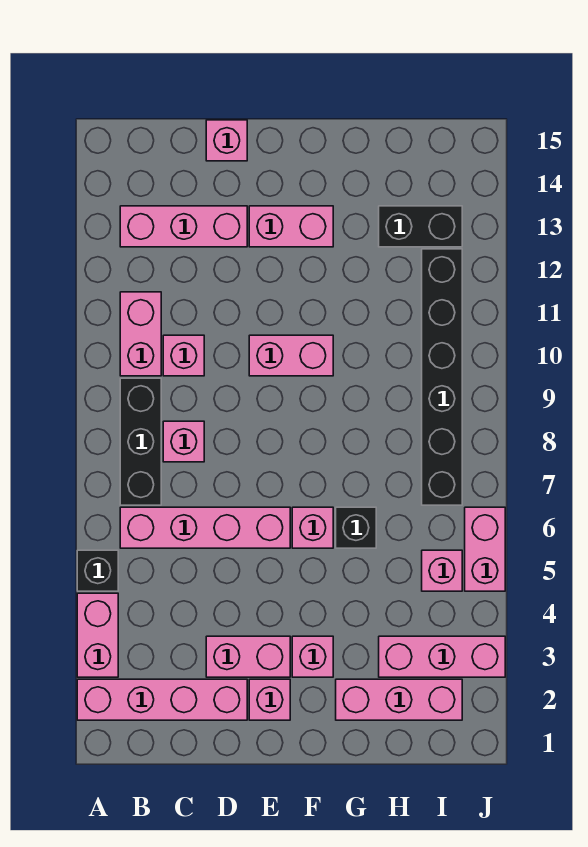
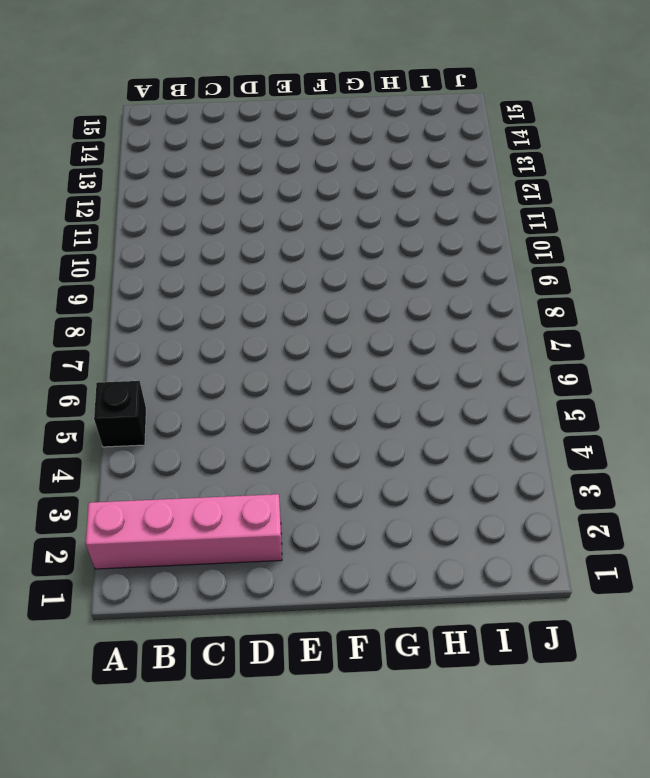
none -> pink 1x2 brick [77,593,118,677]
none -> pink 1x4 brick [120,507,290,548]
none -> black 1x3 brick [120,378,161,505]

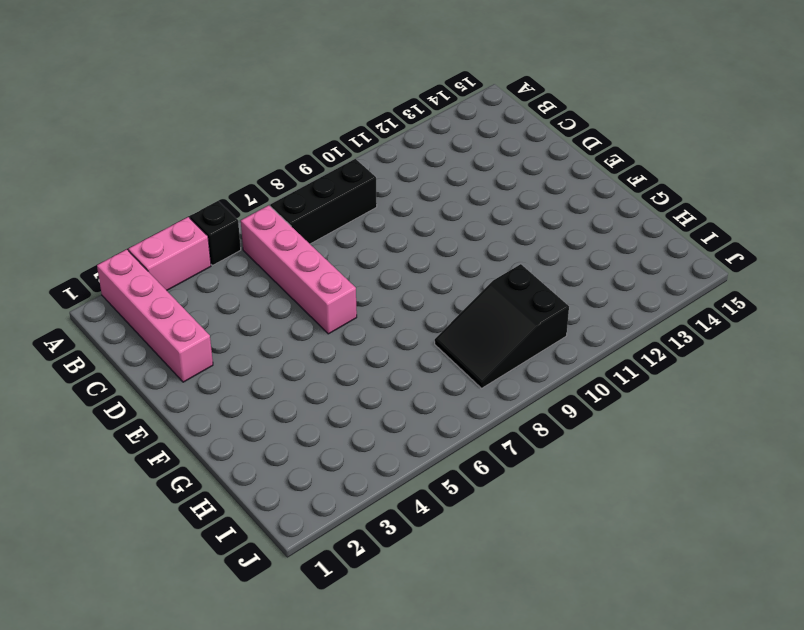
black 2x3 slope [435,264,569,388] -> black 1x6 brick [422,249,462,505]
none -> pink 1x2 brick [120,292,161,376]
none -> pink 1x3 brick [120,206,247,247]
none -> pink 1x1 brick [163,421,204,462]

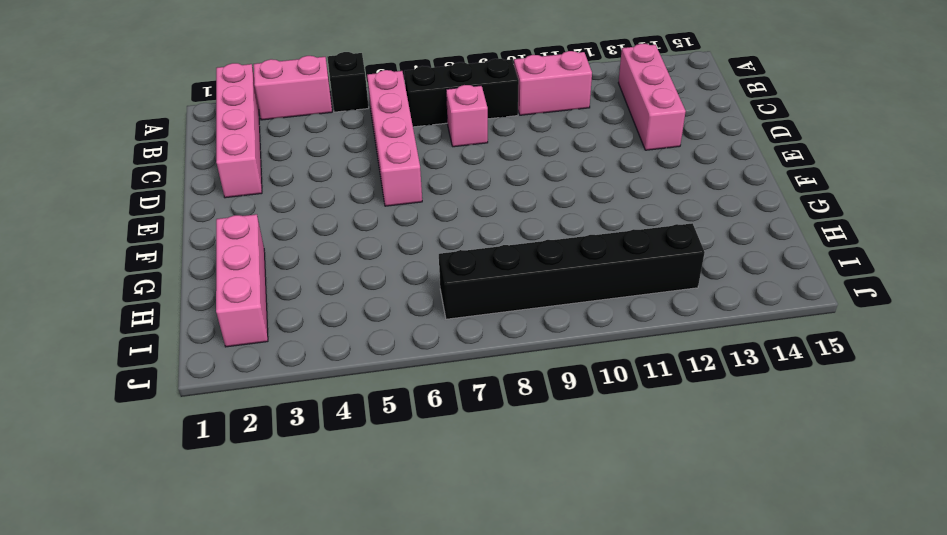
none -> pink 1x1 brick [163,335,204,376]
none -> pink 1x2 brick [206,636,290,677]
none -> pink 1x1 brick [206,120,247,161]

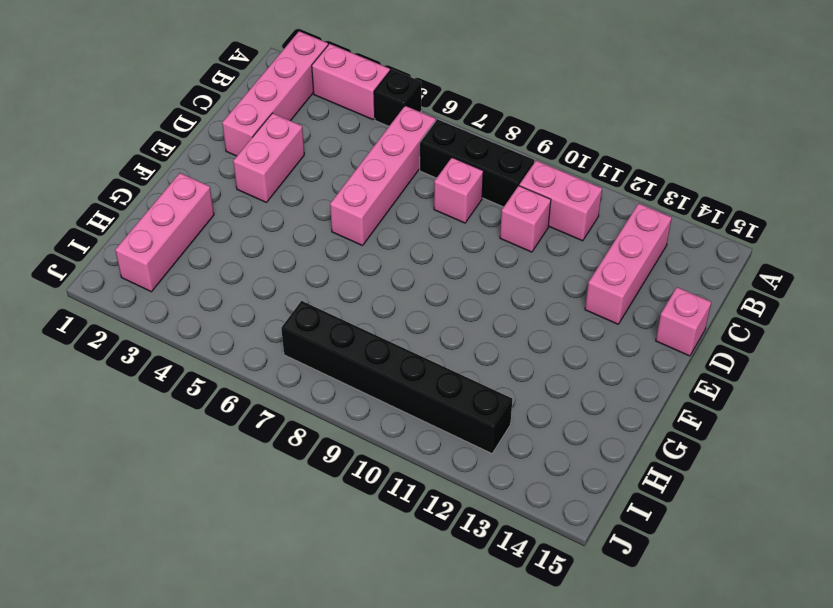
none -> pink 1x1 brick [249,679,290,720]
none -> pink 1x2 brick [249,335,333,376]
none -> pink 1x2 brick [249,206,333,247]

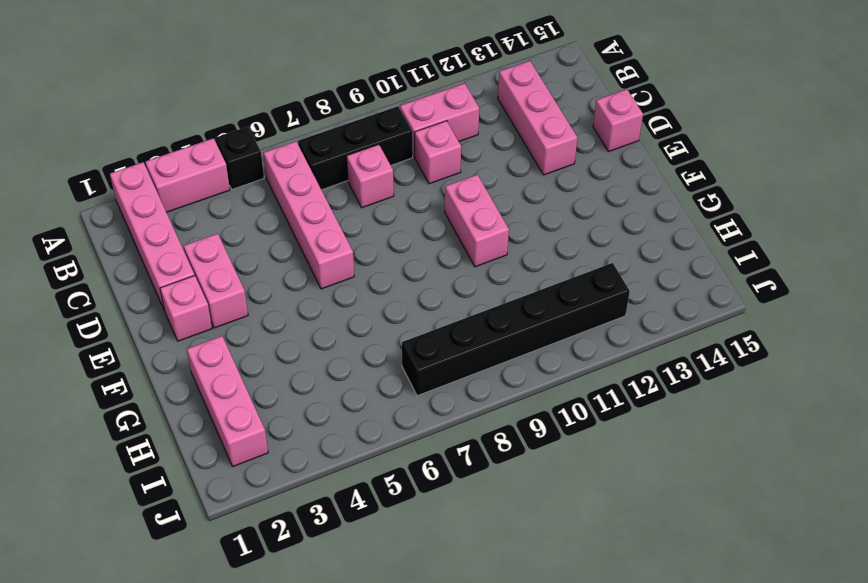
none -> pink 1x2 brick [249,206,333,247]
none -> pink 1x1 brick [292,636,333,677]
none -> pink 1x1 brick [292,507,333,548]

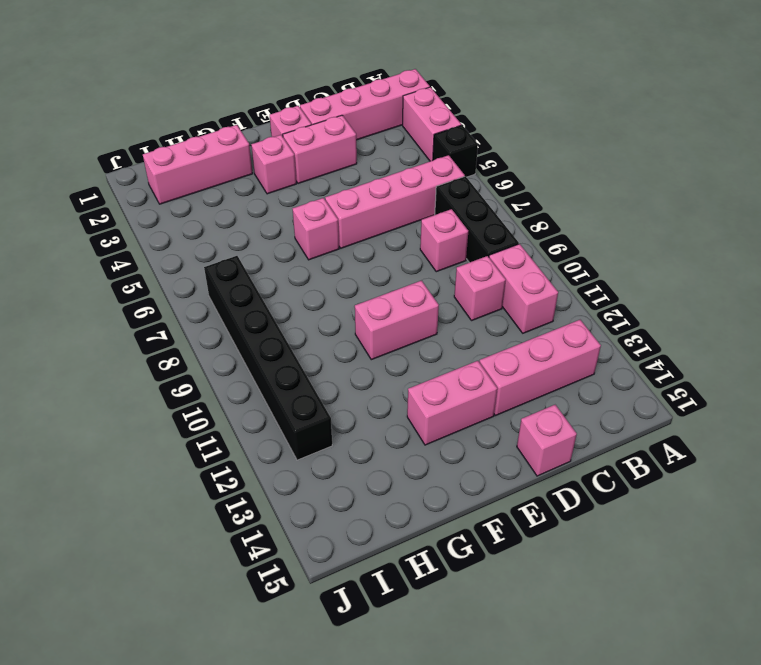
none -> black 1x1 brick [336,507,376,548]
none -> pink 1x3 brick [379,636,505,677]
none -> black 1x2 brick [379,206,462,247]

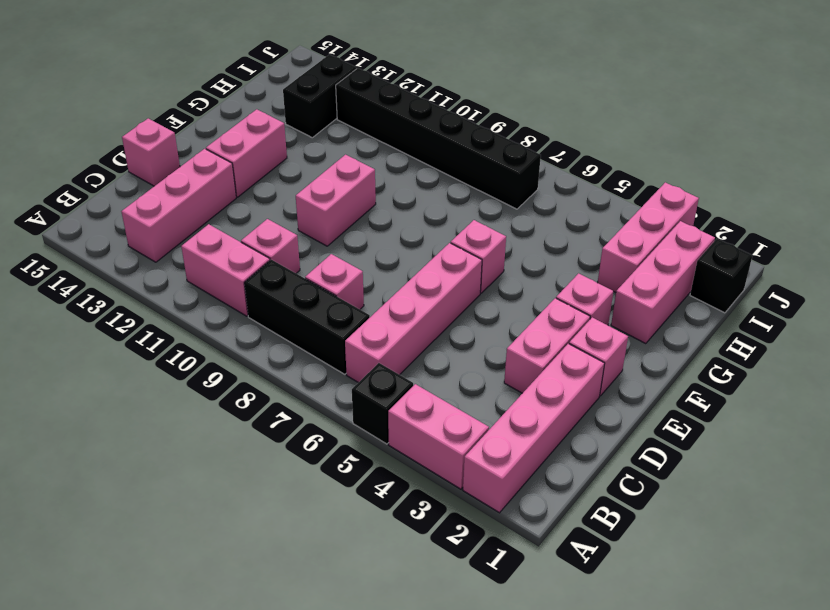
black 1x1 brick [690,239,752,313] -> black 1x1 brick moved to [336,507,376,548]
none -> pink 1x1 brick [422,550,462,591]
none -> pink 1x2 brick [465,507,505,591]

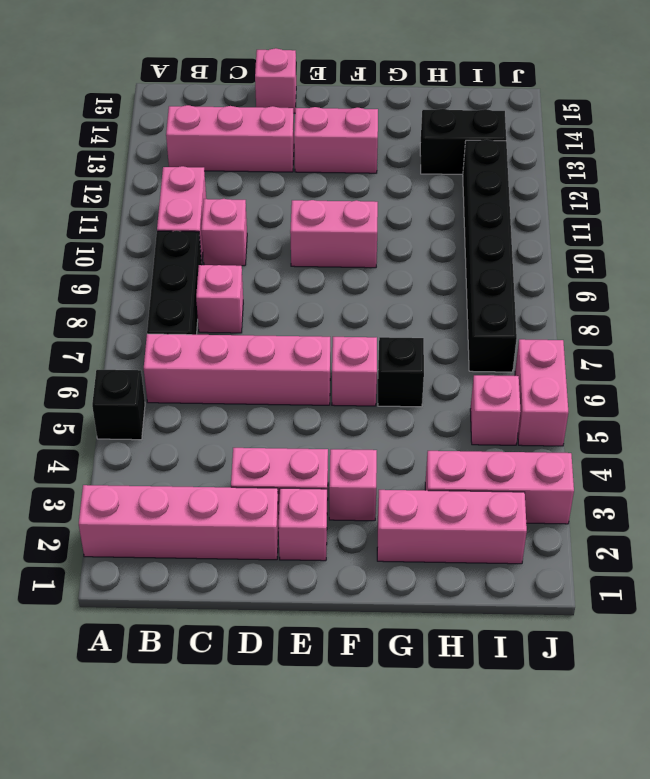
none -> pink 1x2 brick [77,593,118,677]

